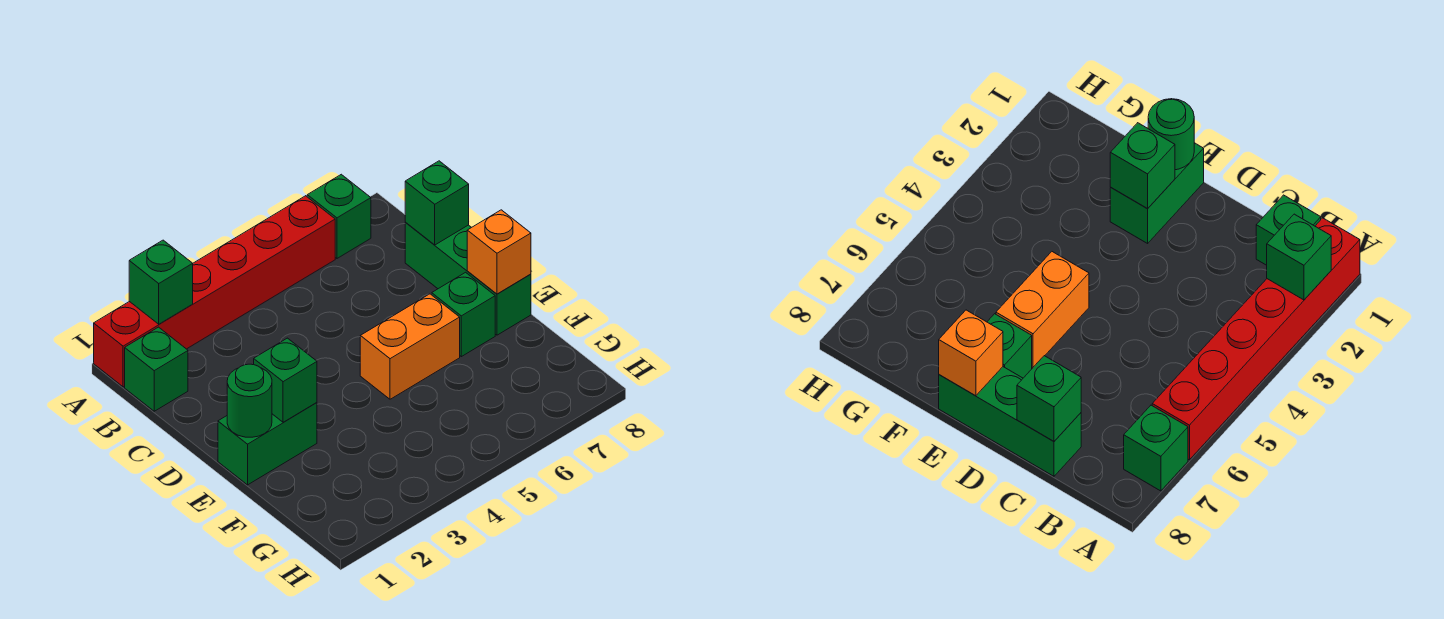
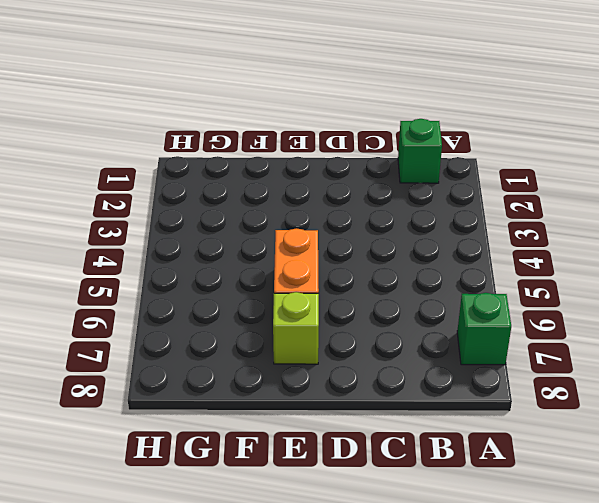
lime 1x1 brick [273,292,319,364] -> green 1x1 brick [432,272,495,357]
none -> red 1x6 brick [94,196,335,387]
none -> green 1x3 brick [405,222,531,335]
none -> green 1x2 brick [218,403,317,485]

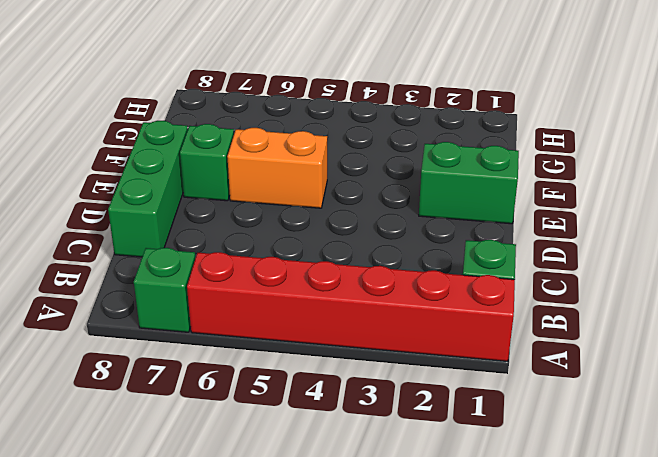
none -> green 1x1 brick [129,240,193,324]
none -> green 1x1 brick [405,161,469,245]
none -> green 1x1 round brick [227,364,272,437]

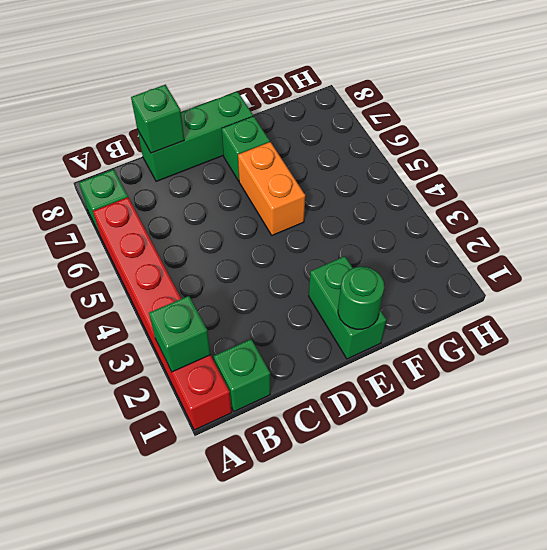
none -> green 1x1 brick [254,338,317,422]
none -> orange 1x1 brick [467,210,531,294]

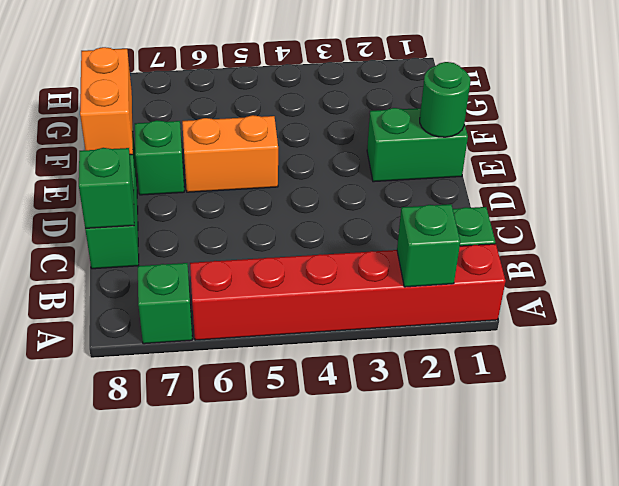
orange 1x2 brick [80,47,133,155] -> orange 1x1 brick [467,210,531,294]
none -> green 1x1 brick [254,338,317,422]

